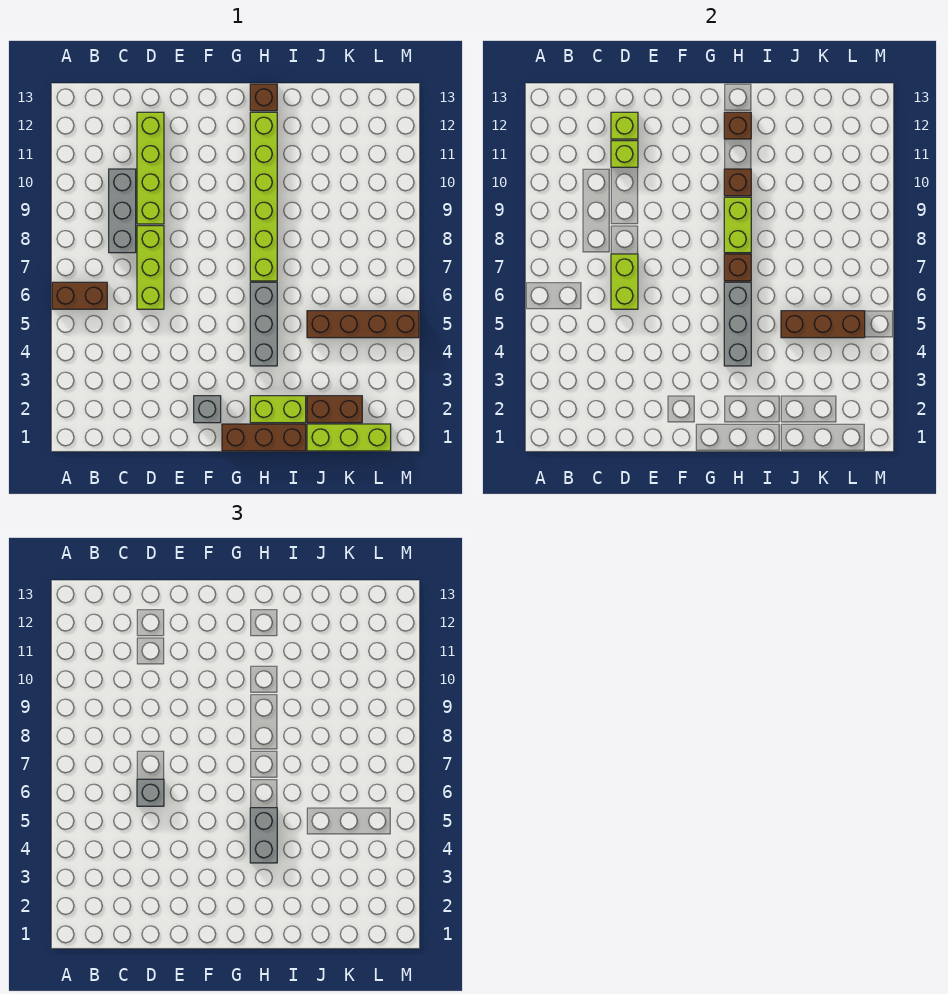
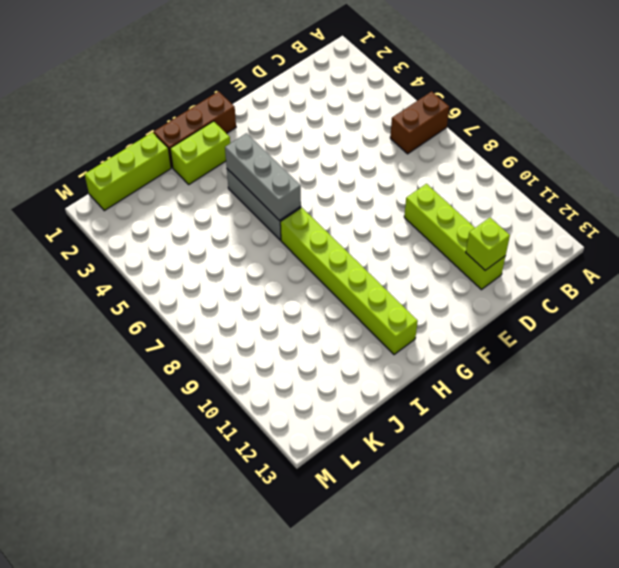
none -> grey 1x3 brick [109,169,136,253]
none -> lime 1x3 brick [137,226,164,309]
none -> grey 1x1 brick [194,396,221,423]

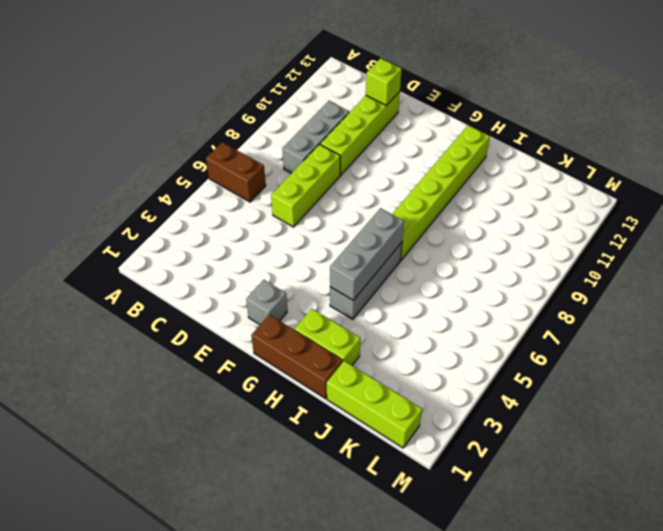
none -> brown 1x1 brick [250,84,277,111]
none -> brown 1x2 brick [307,396,362,423]
none -> brown 1x4 brick [307,311,419,338]

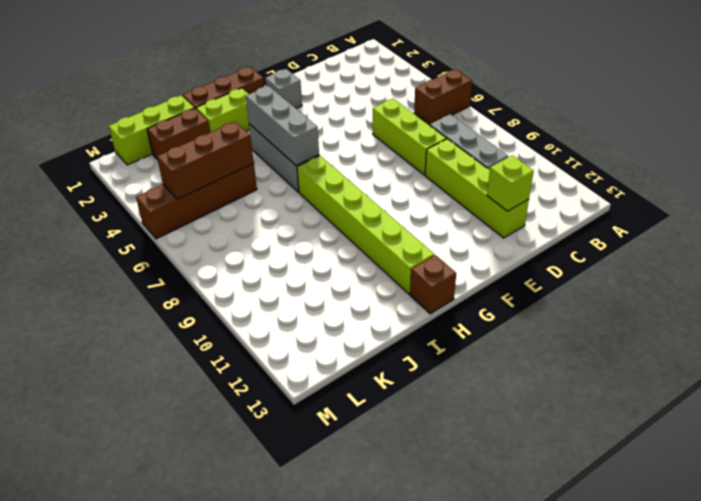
none -> lime 1x2 brick [611,254,638,309]
none -> lime 1x1 brick [611,141,638,167]
none -> brown 1x1 brick [724,254,751,281]

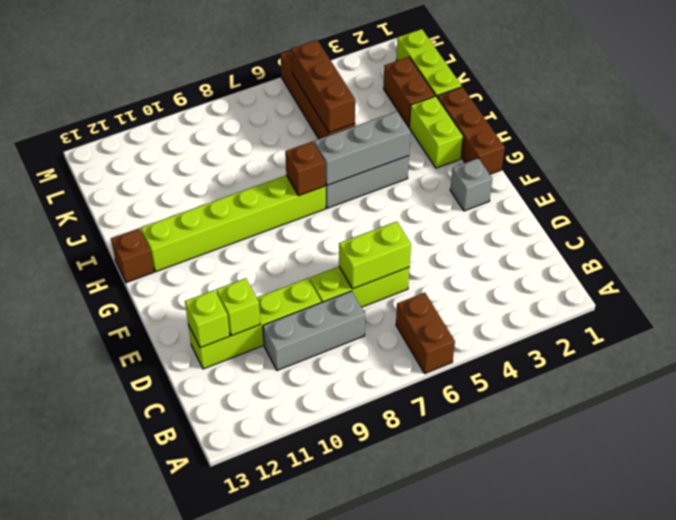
none -> lime 1x2 brick [724,197,751,253]
none -> brown 1x1 brick [724,169,751,196]
none -> brown 1x1 brick [724,112,751,139]

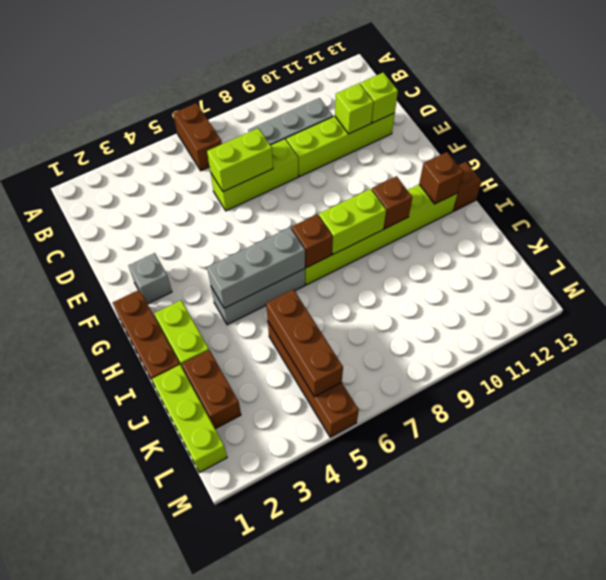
none -> grey 1x1 brick [137,779,164,806]
none -> grey 1x2 brick [250,808,277,863]

